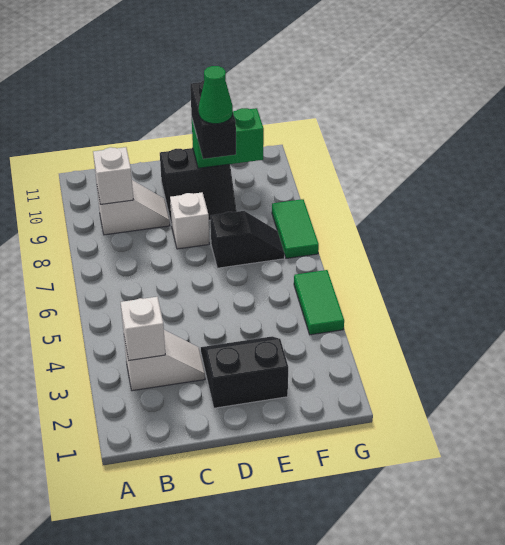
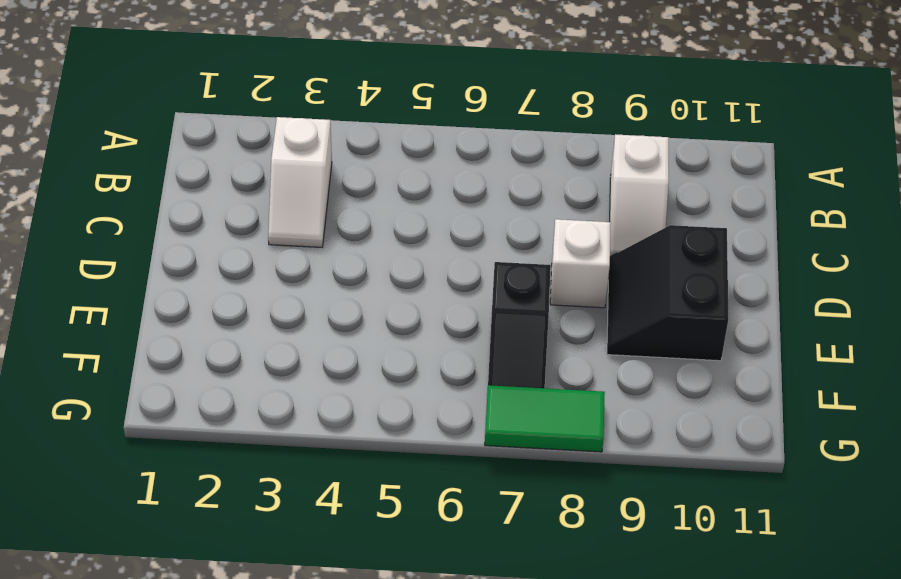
none -> black 2x2 slope [201,336,288,408]
none -> green 1x2 tile [294,270,344,335]
none -> white 1x1 brick [121,297,165,360]

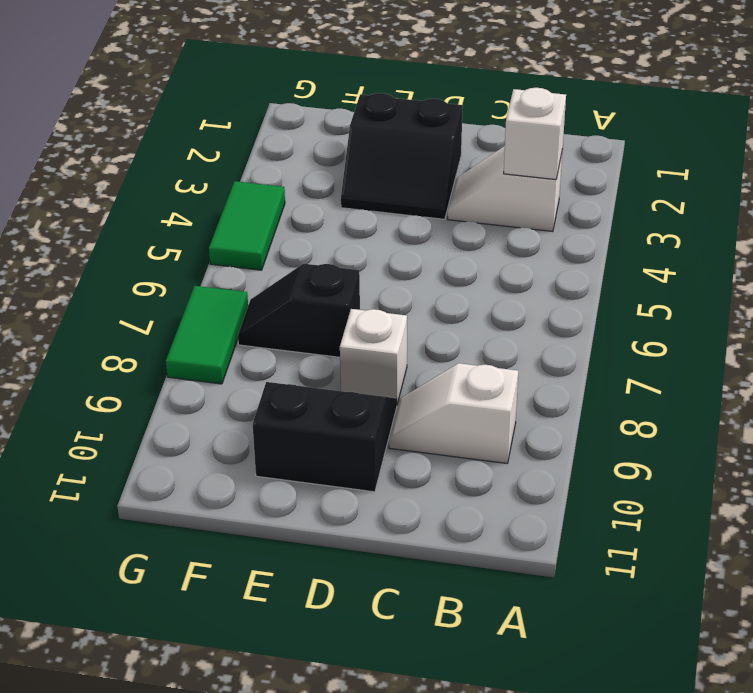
none -> white 1x1 brick [93,147,133,205]
none -> green 1x2 brick [192,108,264,168]
none -> black 1x2 brick [190,80,236,159]

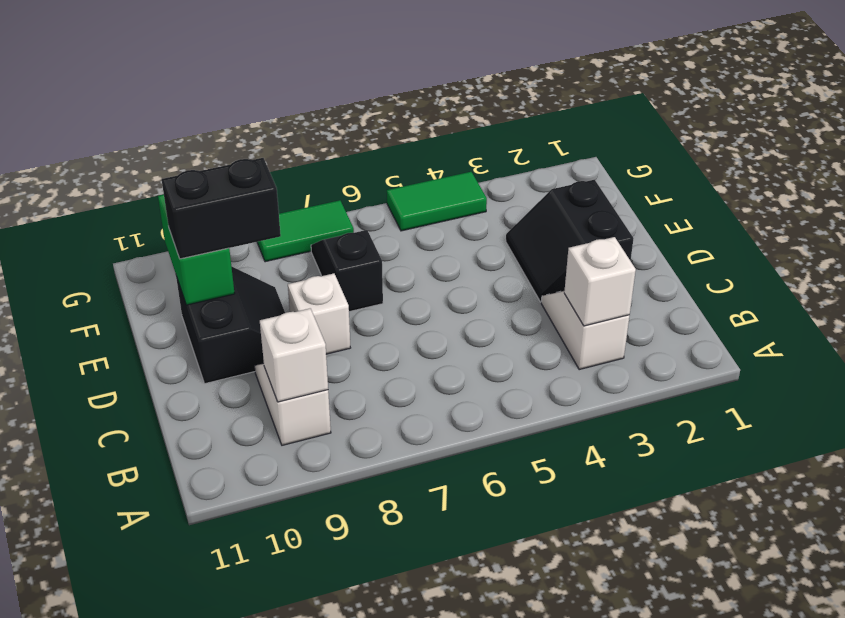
none -> green 1x1 cone [199,66,233,124]

